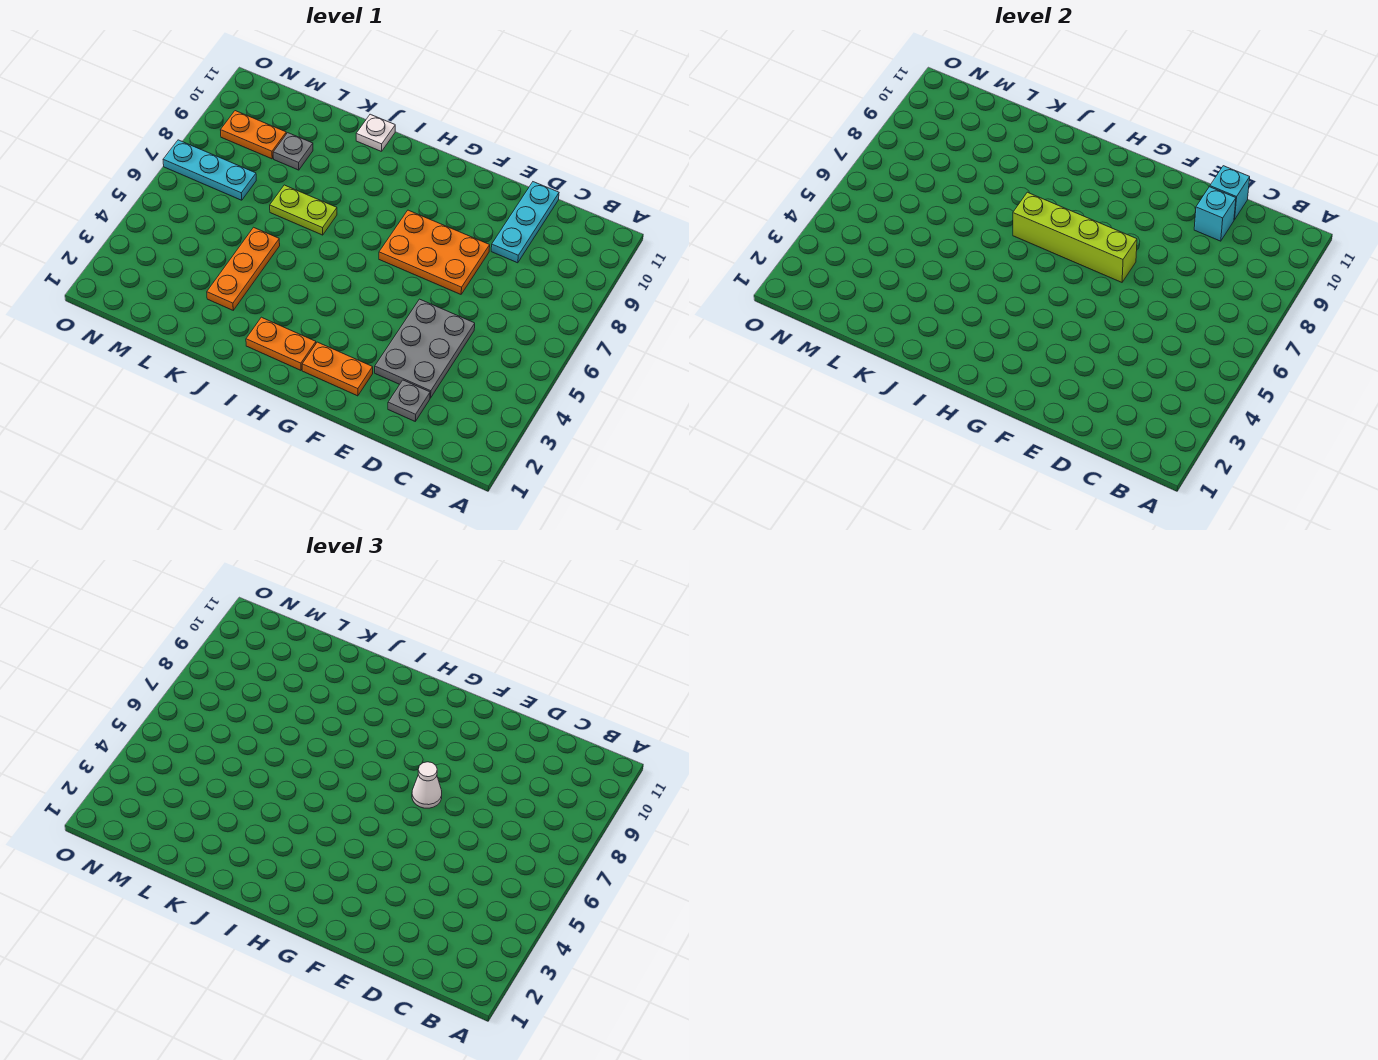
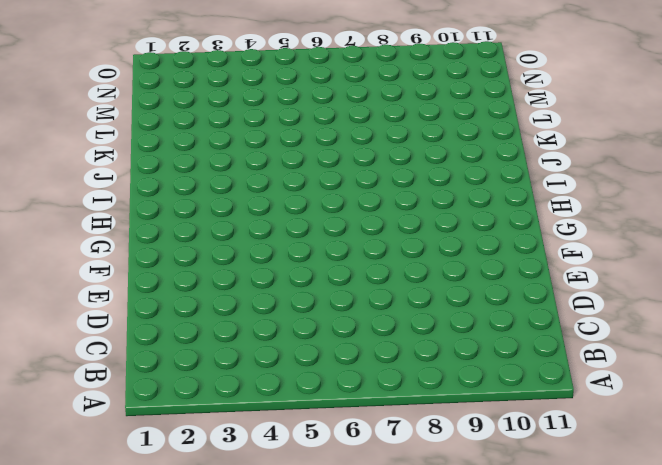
none -> grey 1x1 plate [388,380,430,421]
none -> grey 2x3 plate [375,299,475,398]
none -> cyan 1x3 plate [491,182,559,263]

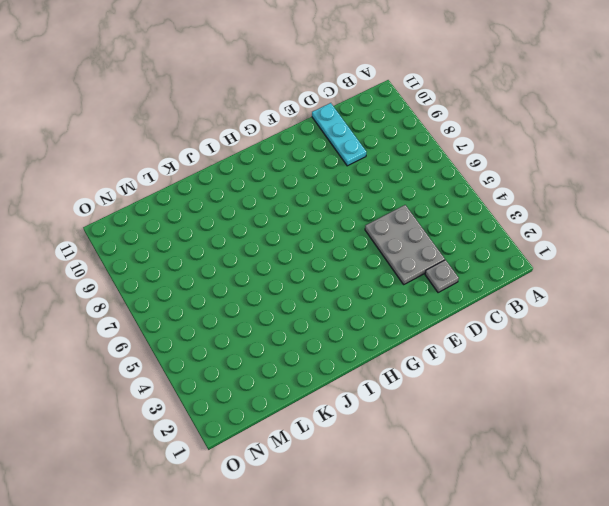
none -> orange 2x3 plate [379,210,490,294]
none -> orange 1x2 plate [302,342,373,396]
none -> orange 1x2 plate [246,317,316,370]

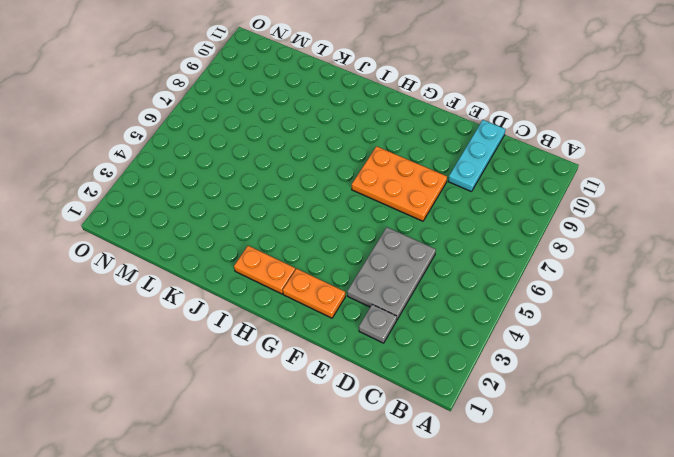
none -> lime 1x2 plate [270,185,337,235]
none -> white 1x1 plate [356,114,395,152]
none -> orange 1x3 plate [207,227,280,310]

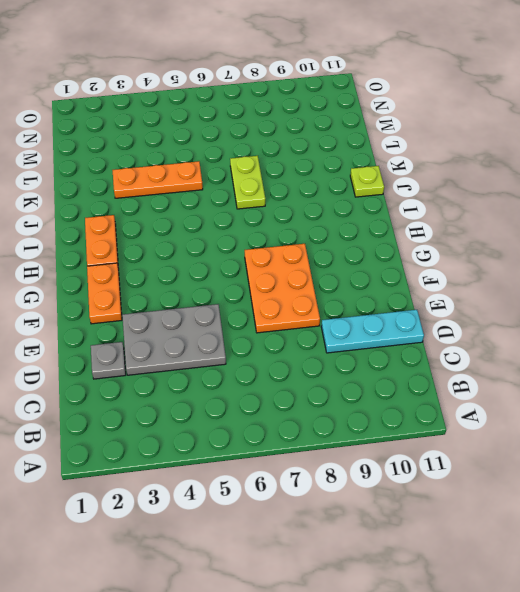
lime 1x1 plate [350,166,384,197] -> white 1x1 plate [356,114,395,152]
none -> grey 1x1 plate [273,133,313,170]
none -> cyan 1x3 plate [163,140,256,200]
none -> orange 1x2 plate [221,111,286,159]

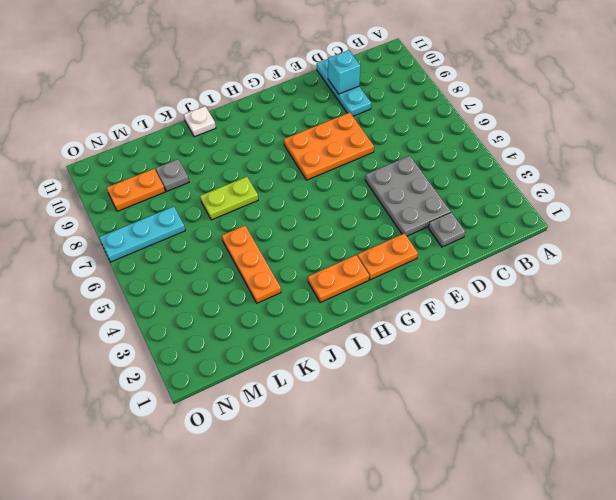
none -> cyan 1x1 brick [1210,166,1250,220]
none -> lime 1x4 brick [1013,192,1137,282]
none -> white 1x1 cone [412,762,442,808]

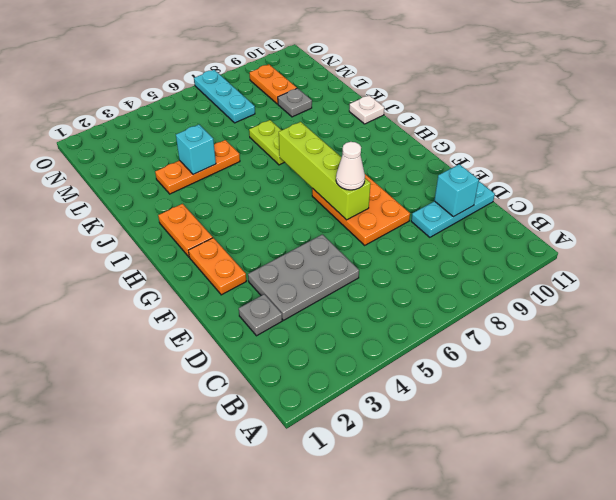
cyan 1x1 brick [176,125,216,174] -> cyan 1x1 brick moved to [1210,166,1250,220]

